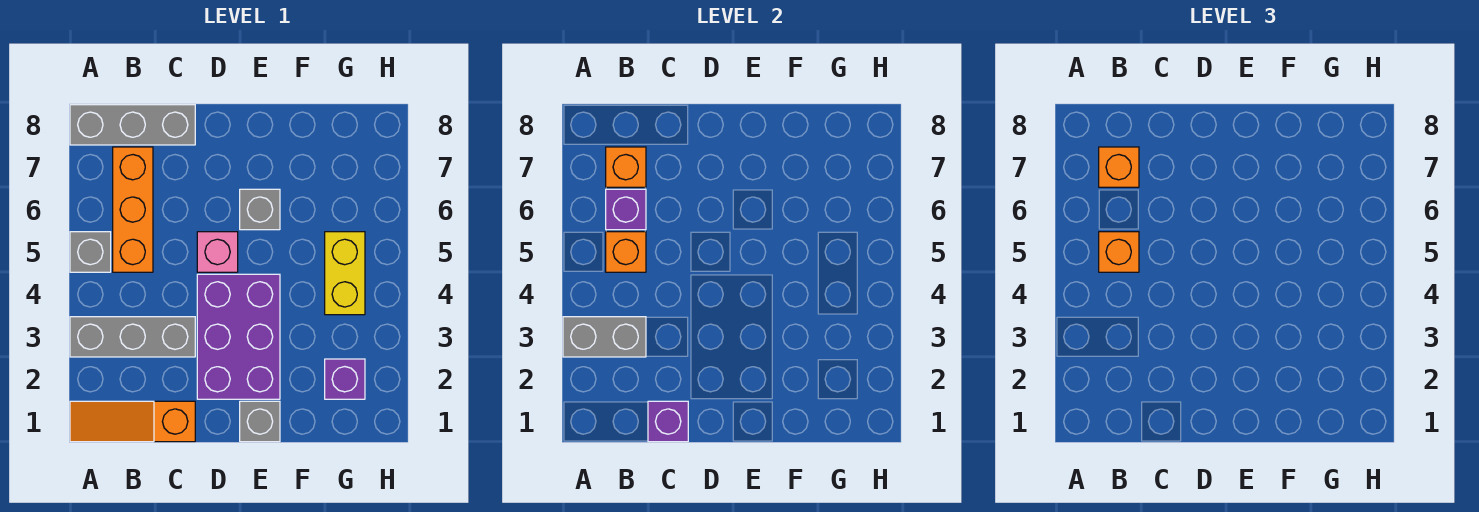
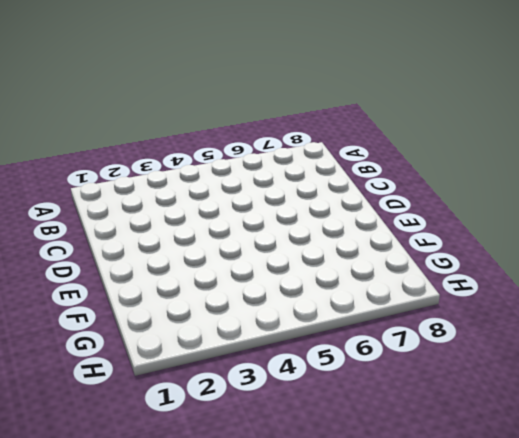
none -> orange 1x3 slope [70,401,195,442]
none -> grey 1x3 brick [70,317,195,357]
none -> grey 1x1 brick [70,232,111,272]

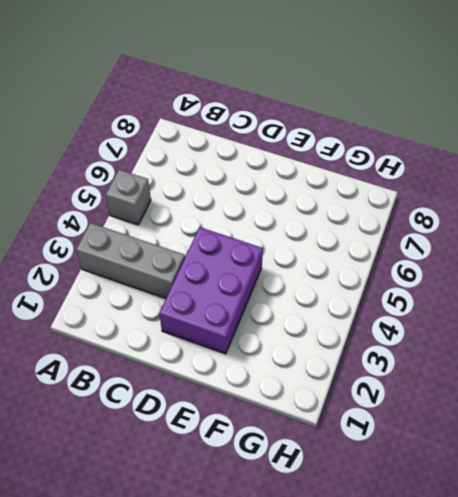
none -> orange 1x3 slope [70,401,195,442]
none -> grey 1x3 brick [70,105,195,145]
none -> orange 1x3 brick [113,147,153,272]

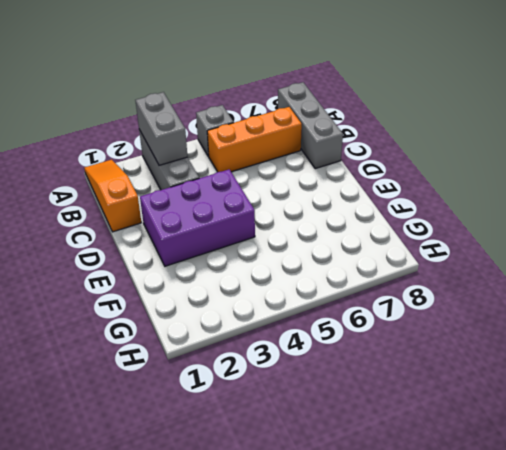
none -> pink 1x1 brick [197,232,238,272]
none -> grey 1x1 brick [240,401,280,442]
none -> grey 1x1 brick [240,189,280,230]

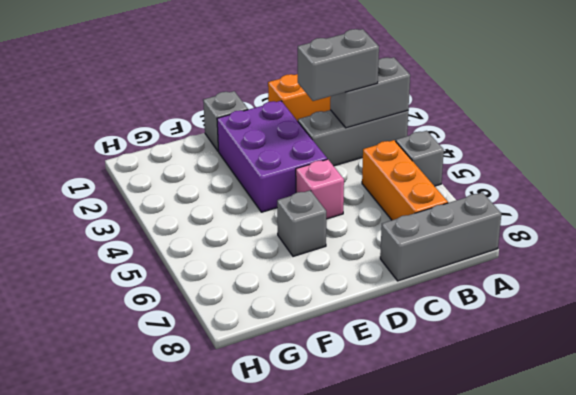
grey 1x2 brick [298,29,379,101] -> none
none -> purple 1x1 brick [325,359,365,399]
none -> yellow 1x2 brick [325,232,365,315]
none -> orange 1x1 brick [606,232,646,272]

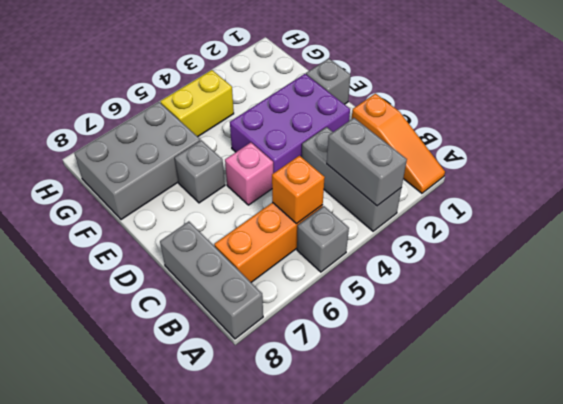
grey 2x3 brick [74,102,200,220] -> none
none -> purple 1x1 brick [325,359,365,399]
none -> purple 1x1 brick [606,189,646,230]
none -> orange 1x1 brick [606,147,646,187]

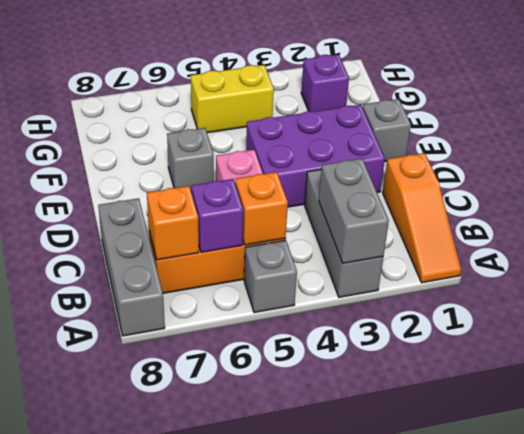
none -> purple 1x1 brick [648,401,688,442]
none -> orange 1x1 brick [1099,232,1139,272]
none -> orange 1x1 brick [1099,147,1139,187]

